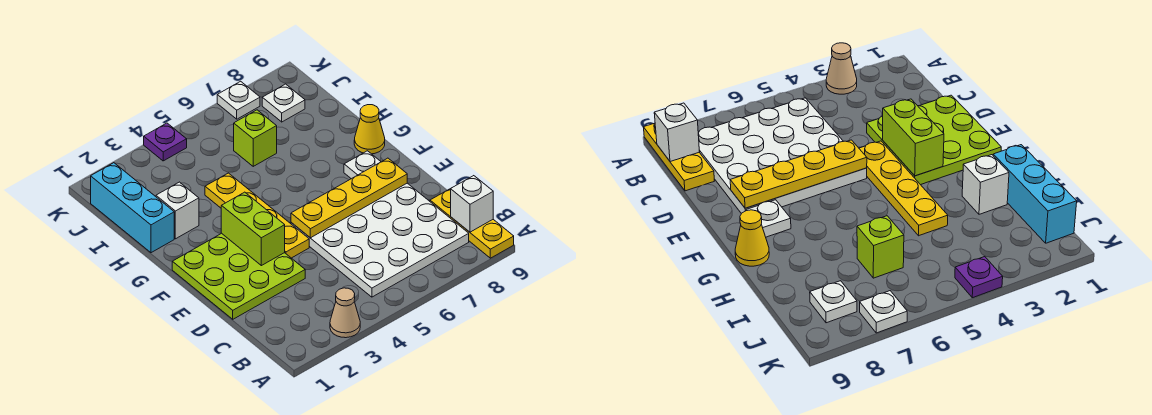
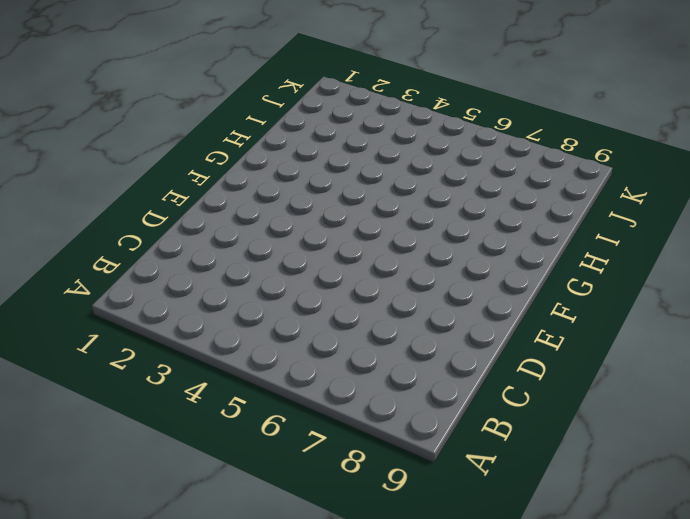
none -> tan 1x1 cone [330,288,360,338]
none -> yellow 1x3 plate [430,189,514,258]
none -> white 4x4 plate [291,183,469,297]

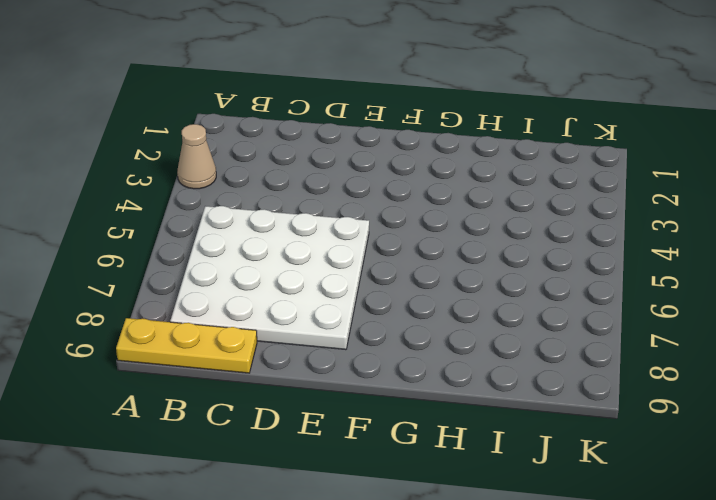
none -> lime 3x3 plate [172,233,305,319]
none -> yellow 1x4 plate [205,173,309,258]
none -> white 1x1 plate [344,151,381,179]

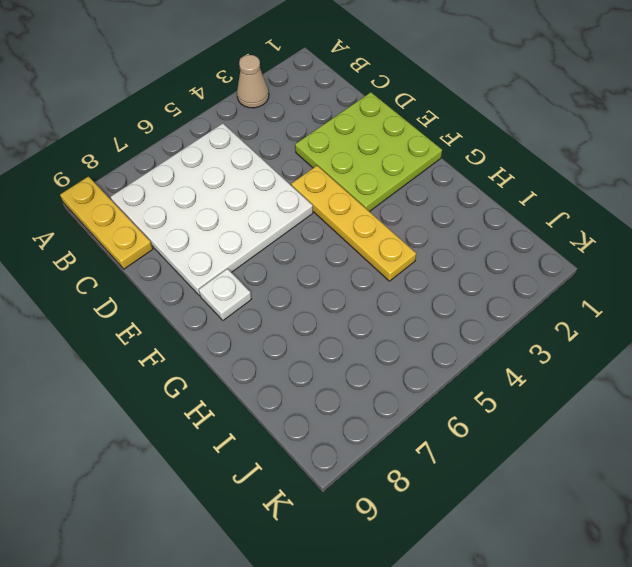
none -> yellow 1x1 cone [354,105,385,154]
none -> cyan 1x3 brick [91,163,174,253]
none -> white 1x1 brick [156,182,199,239]

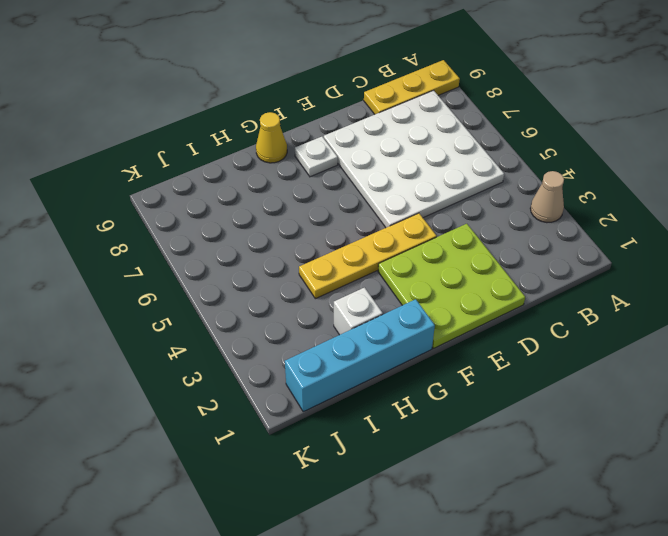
cyan 1x4 brick [285,299,435,412] -> cyan 1x3 brick [91,163,174,253]
none -> lime 1x1 brick [234,110,277,166]
none -> white 1x1 plate [262,84,305,122]
none -> purple 1x1 plate [144,123,187,161]

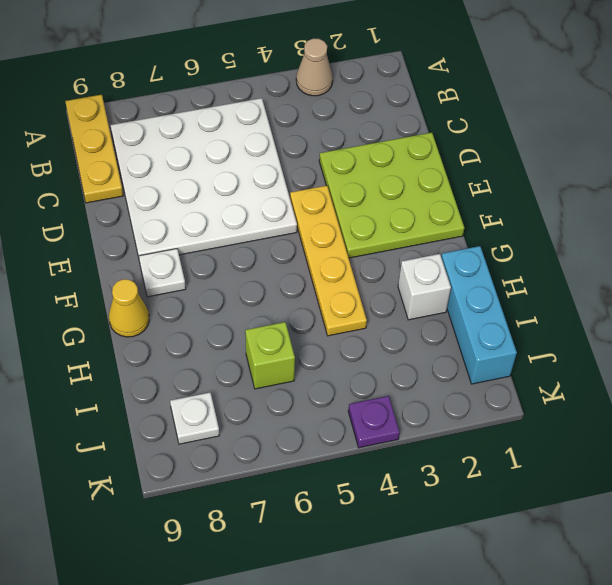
none -> white 1x1 plate [217,81,260,119]
none -> white 1x1 brick [451,176,493,232]
none -> lime 1x2 brick [221,192,285,266]

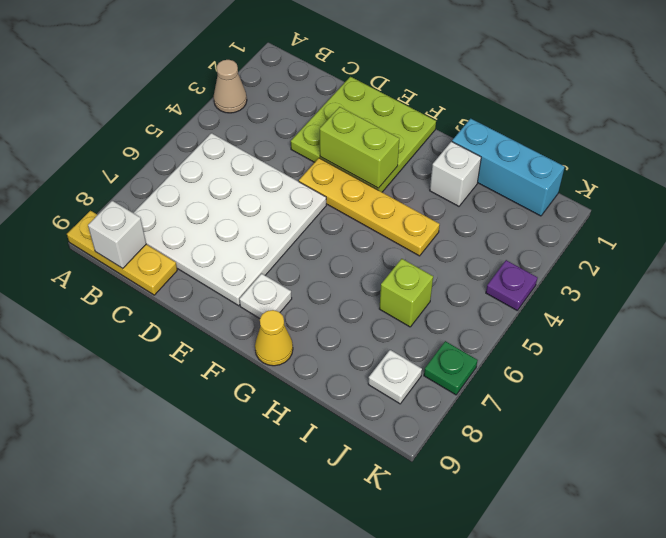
green 1x1 plate [424,341,478,395] -> white 1x1 plate [217,81,260,119]
none -> yellow 1x4 plate [291,158,407,238]

